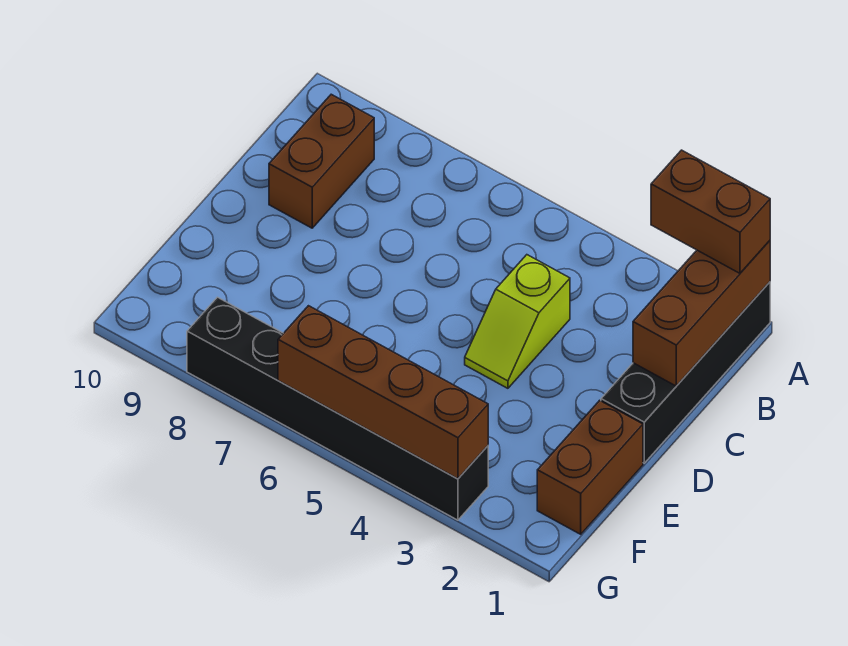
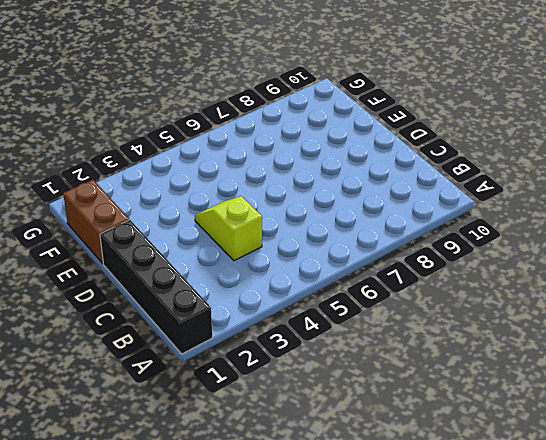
none -> brown 1x2 brick [269,94,374,228]
none -> black 1x6 brick [187,297,488,520]

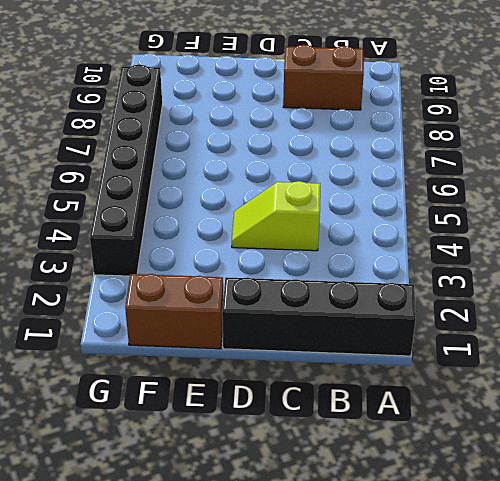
none -> brown 1x3 brick [633,241,770,386]
none -> brown 1x4 brick [278,306,488,479]

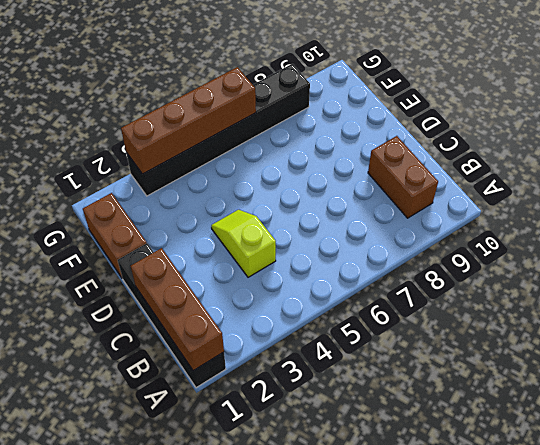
none -> brown 1x2 brick [651,150,770,273]

